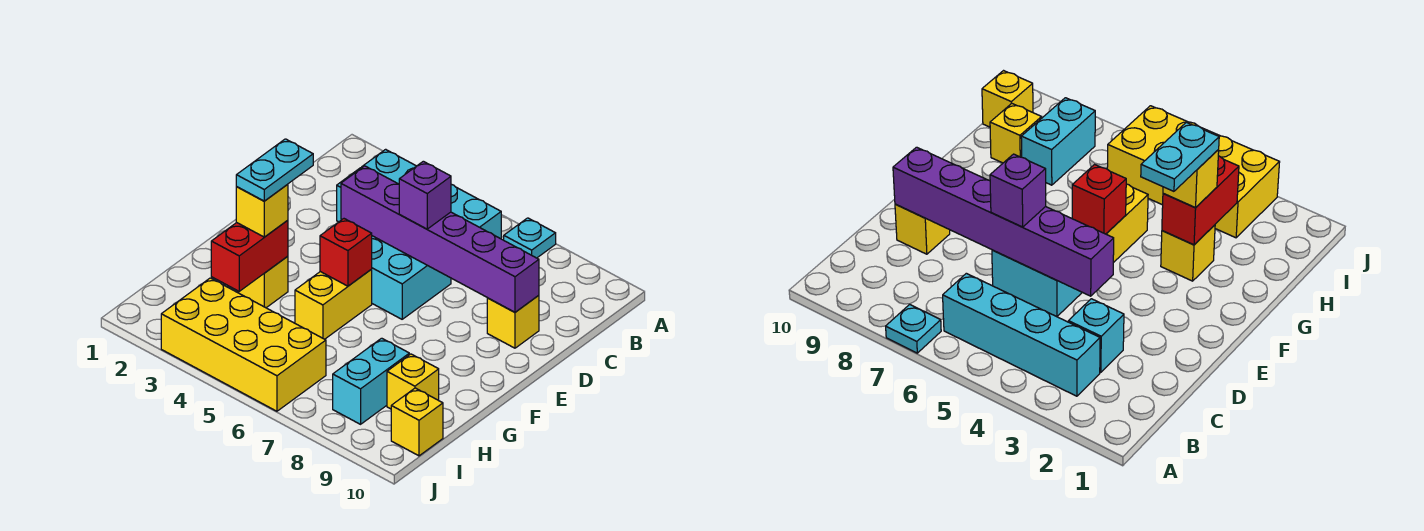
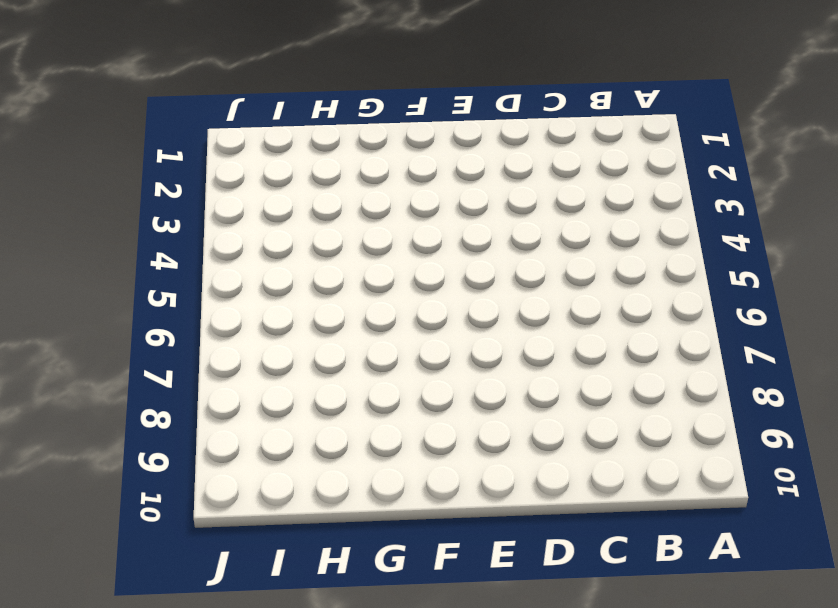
none -> cyan 1x1 plate [504,218,556,258]
none -> cyan 1x4 brick [362,149,501,239]
none -> cyan 1x1 brick [1068,299,1124,372]

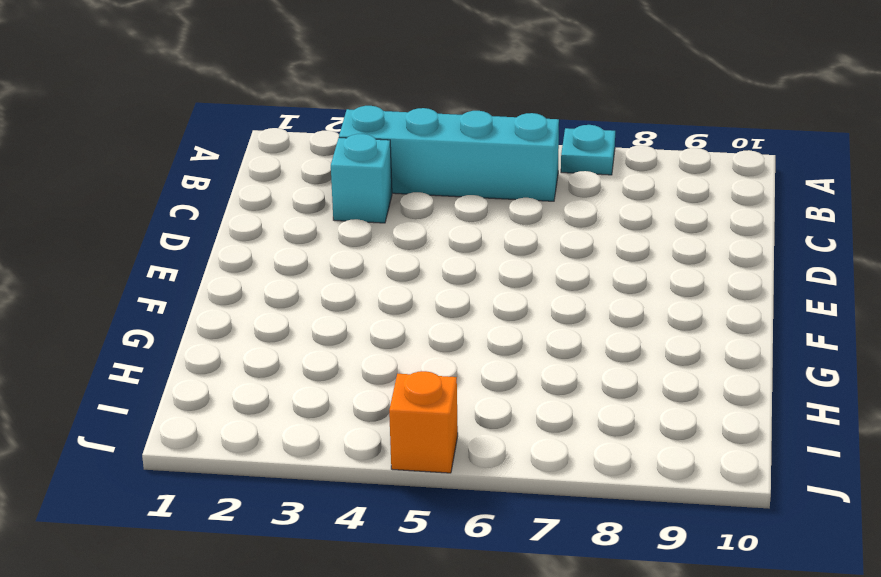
orange 1x1 brick [389,371,458,473] -> yellow 2x4 brick [161,278,326,411]
none -> cyan 2x2 brick [372,236,451,319]
none -> yellow 1x1 brick [487,295,539,348]
none -> yellow 1x2 brick [295,269,372,339]

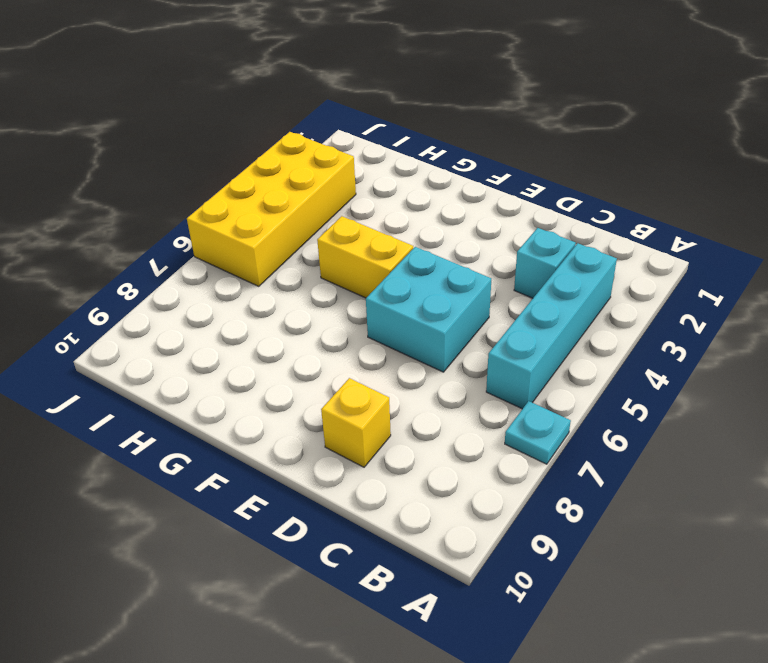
none -> yellow 1x1 brick [236,256,288,308]
none -> cyan 1x2 brick [333,338,409,424]
none -> yellow 1x1 brick [387,354,439,409]

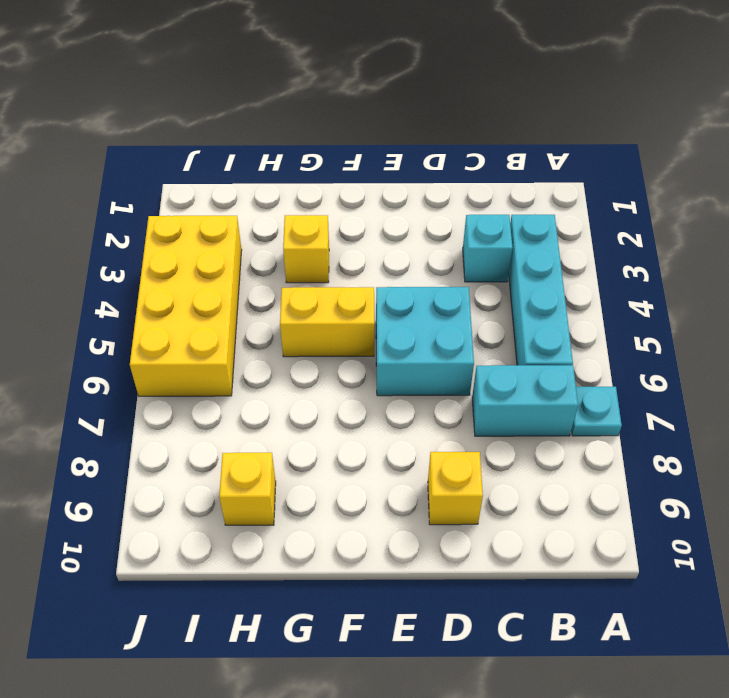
cyan 1x2 brick [472,365,578,436] -> cyan 1x2 brick moved to [333,338,409,424]
none -> yellow 1x1 brick [391,388,443,456]
none -> purple 1x6 brick [341,166,539,312]
none -> red 1x1 brick [320,219,372,286]

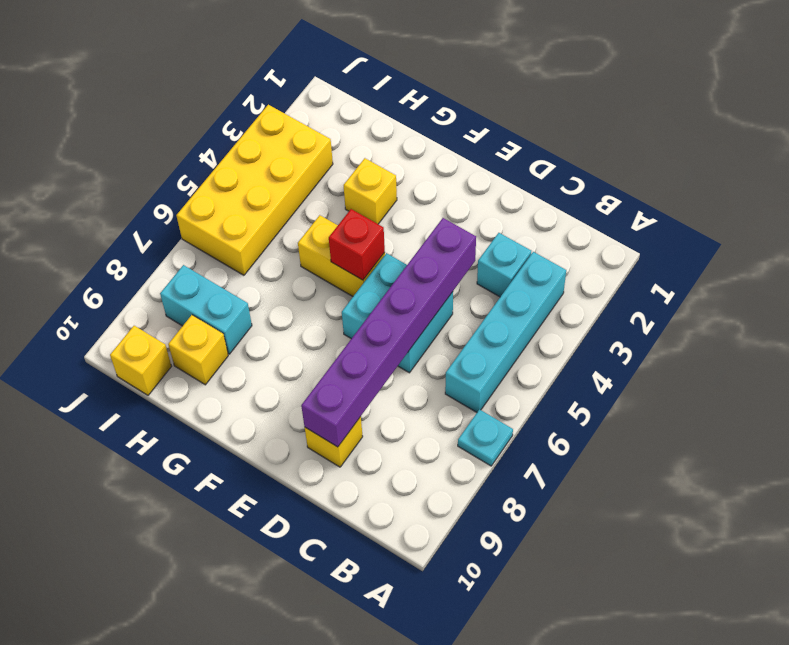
none -> red 1x2 brick [211,220,288,291]
none -> purple 1x1 brick [399,161,451,229]
none -> yellow 1x1 brick [236,184,288,237]

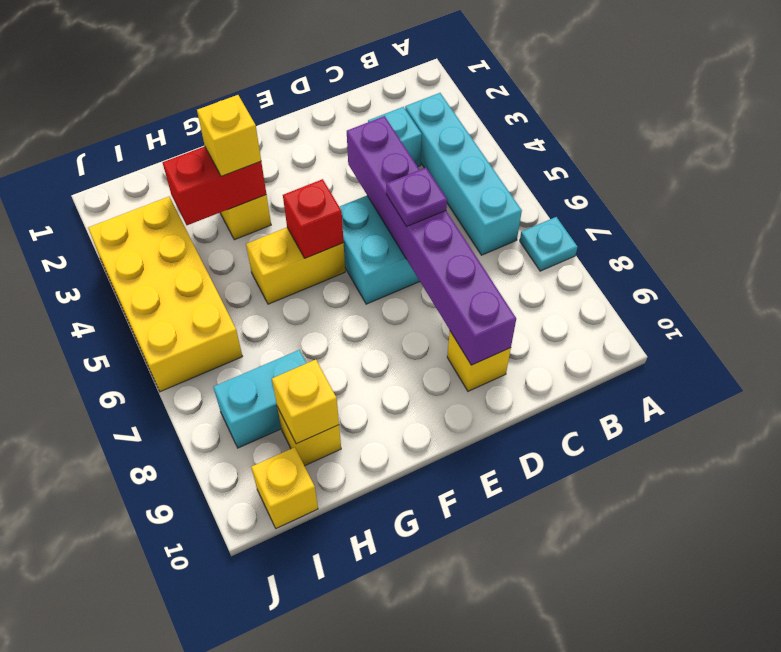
purple 1x1 plate [386,168,447,226] -> purple 1x1 brick [399,161,451,229]
yellow 1x1 brick [272,360,339,444] -> none
none -> cyan 1x2 plate [236,139,313,201]

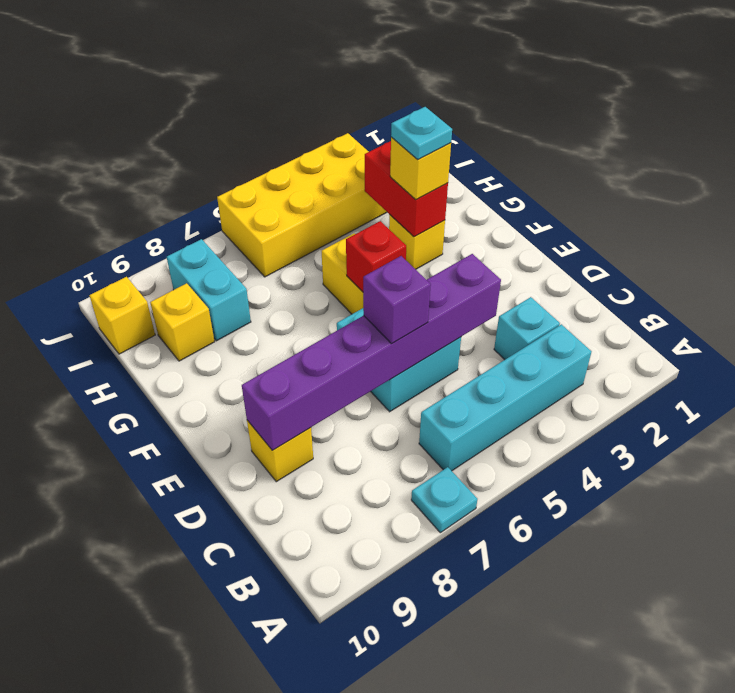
cyan 1x1 plate [391,107,452,160] -> cyan 1x2 plate [236,139,313,201]

